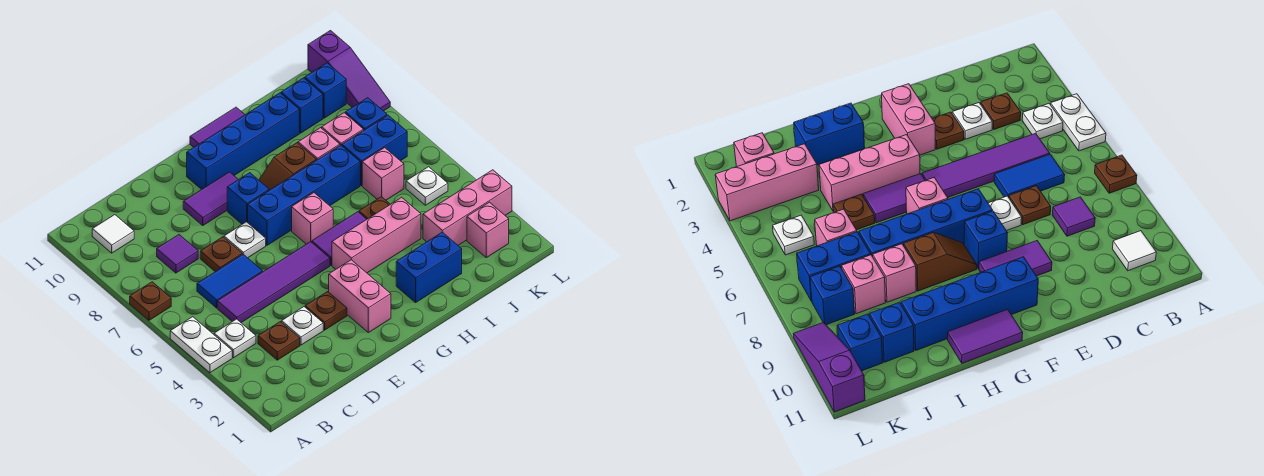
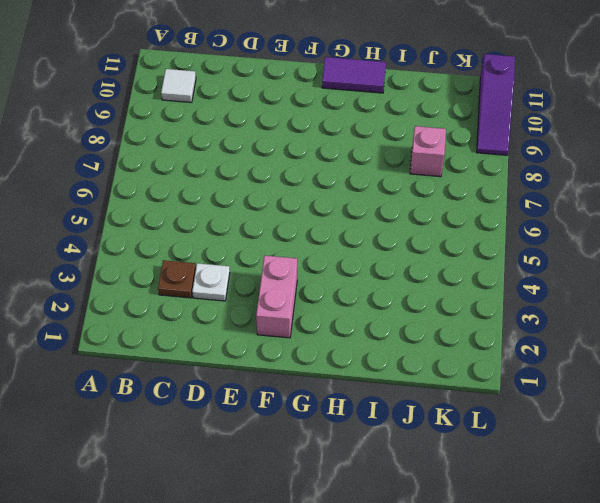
none -> white 1x2 plate [170,317,232,373]
none -> brown 1x1 plate [130,282,171,320]
none -> white 1x1 plate [214,319,256,358]
none -> purple 1x4 tile [217,242,330,323]

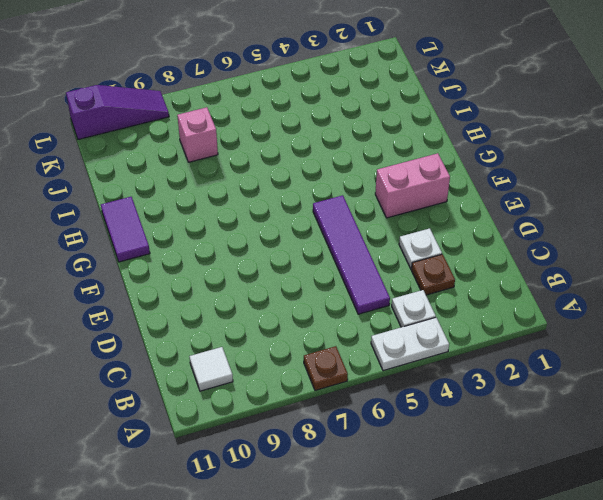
none -> blue 1x2 tile [197,254,263,308]
none -> purple 1x1 tile [157,235,198,273]
none -> brown 1x1 plate [200,237,242,272]
none -> brown 1x1 plate [305,292,347,330]

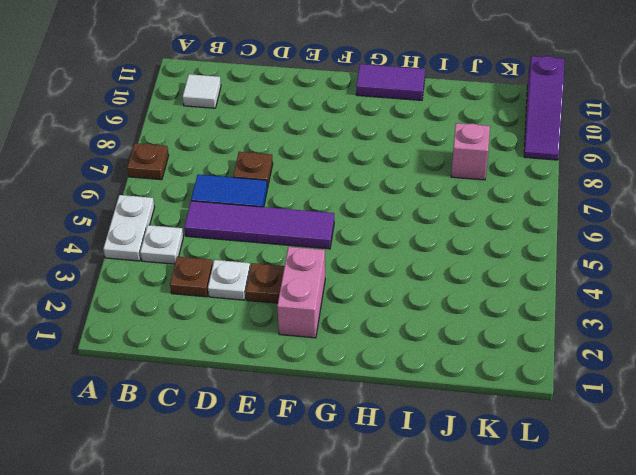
none -> purple 1x1 tile [157,235,198,273]
none -> white 1x1 plate [224,222,266,258]
none -> purple 1x2 tile [183,172,238,225]
none -> blue 1x4 brick [248,145,360,245]

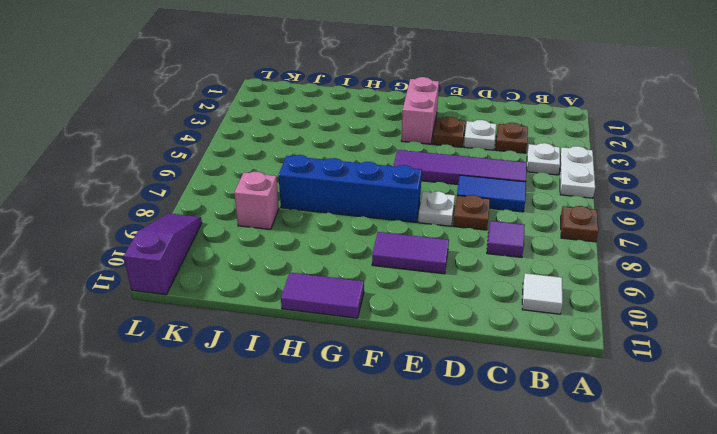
none -> blue 1x1 brick [227,173,269,224]
none -> blue 1x4 brick [187,93,299,189]
none -> pink 1x3 brick [332,197,421,273]
none -> purple 1x2 tile [312,212,367,265]

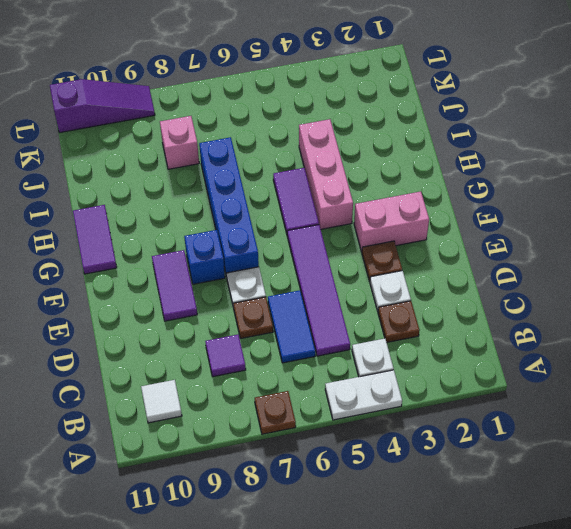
none -> blue 1x4 brick [187,93,299,189]
none -> pink 1x1 brick [292,193,333,244]
none -> brown 1x2 slope [259,143,316,190]
none -> blue 1x2 brick [396,232,462,303]

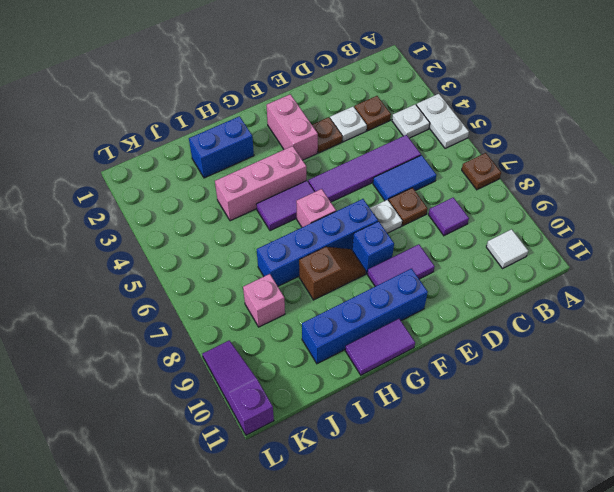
none -> brown 1x1 plate [359,197,390,219]
none -> pink 1x1 brick [298,128,340,160]
none -> pink 1x3 brick [423,170,512,245]
none -> pink 1x1 brick [362,148,404,200]

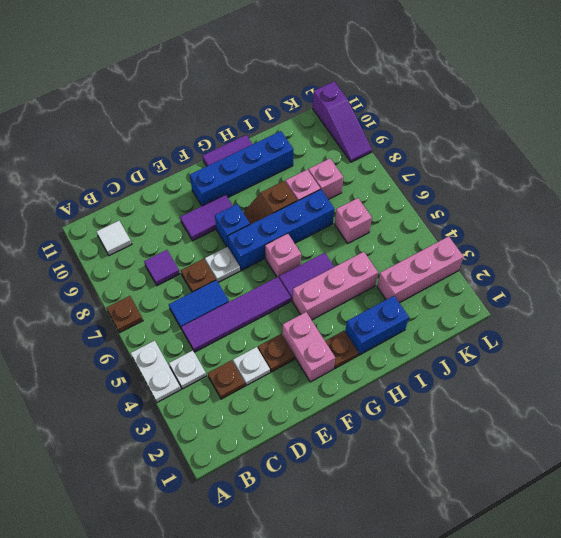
brown 1x1 plate [325,331,358,368] -> brown 1x1 plate moved to [359,197,390,219]
none -> blue 1x2 brick [342,115,407,185]
none -> blue 1x1 brick [281,78,323,133]
none -> pink 1x1 brick [467,202,509,258]
none -> white 1x1 plate [406,167,448,205]

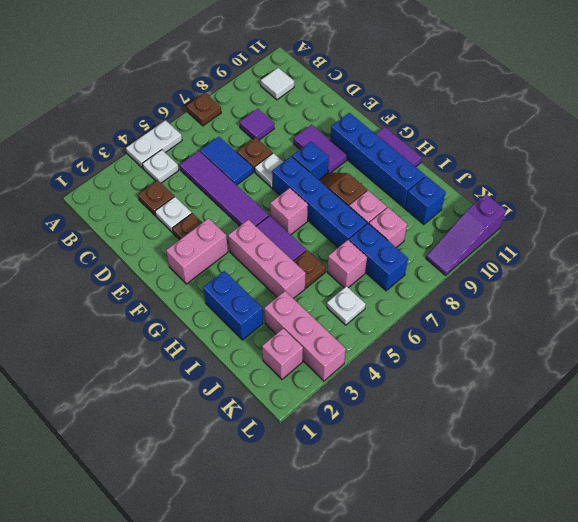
none -> blue 1x1 brick [345,98,387,130]
none -> blue 1x1 brick [305,63,346,118]

